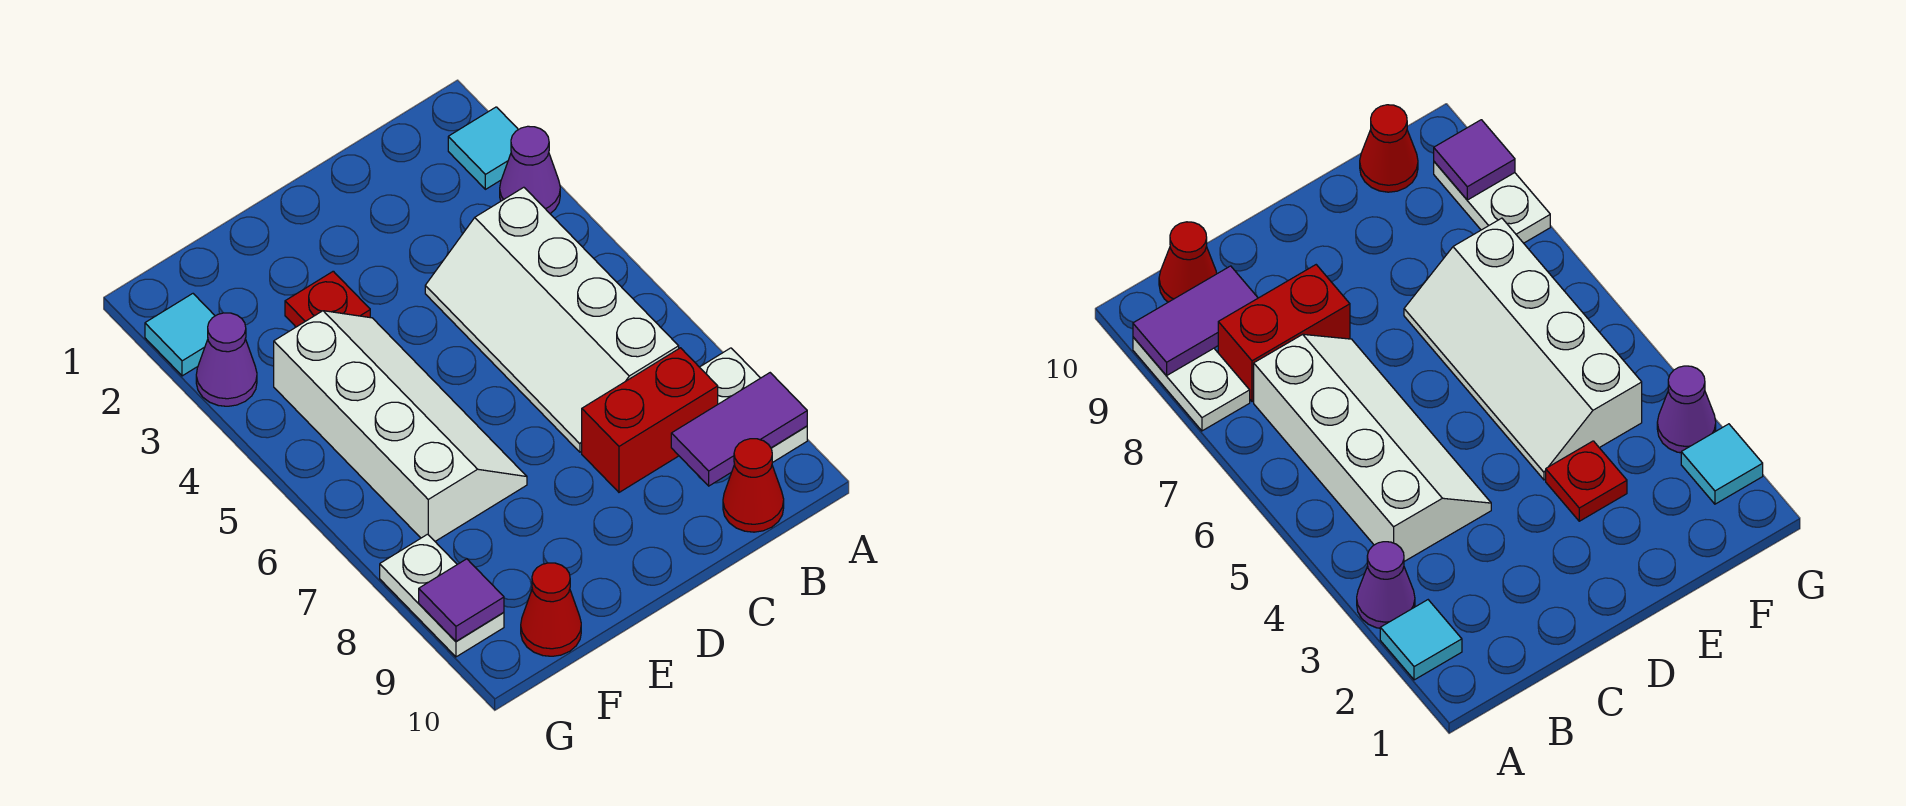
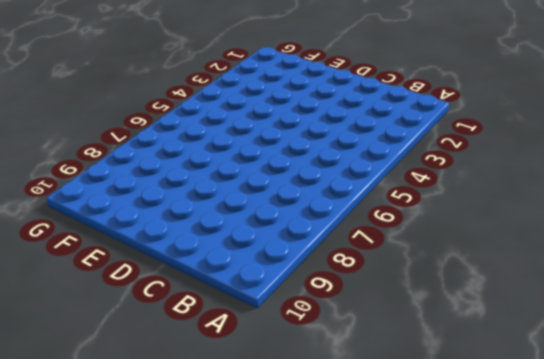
none -> cyan 1x1 tile [448,107,518,189]
none -> purple 1x1 cone [500,126,560,213]
none -> white 1x2 plate [700,348,807,463]

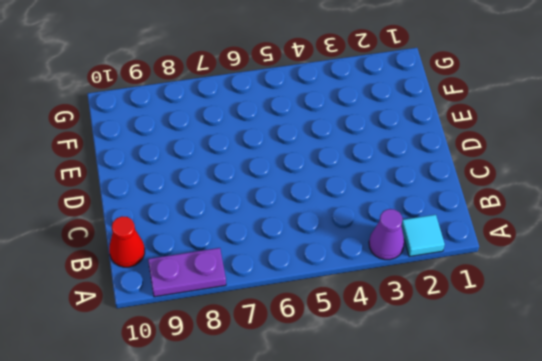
purple 1x2 plate [148,248,226,297] -> white 1x2 plate [700,348,807,463]
none -> white 2x4 slope [425,187,679,452]
none -> red 1x2 brick [582,348,718,492]
none -> red 1x1 plate [285,271,370,327]

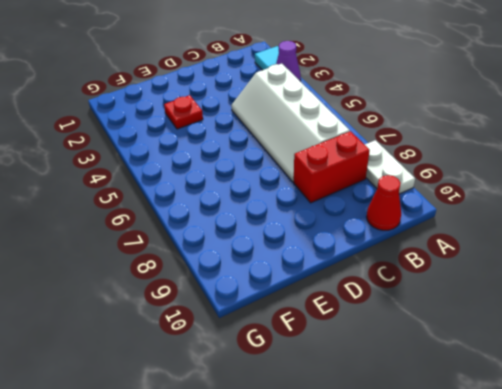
none -> white 2x4 slope [274,311,527,541]
none -> red 1x1 cone [521,563,581,656]
none -> cyan 1x1 tile [145,294,215,376]

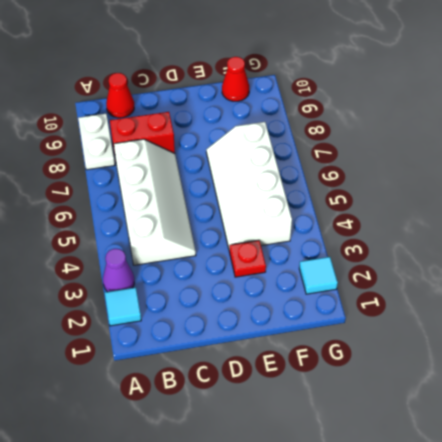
none -> purple 1x1 cone [196,313,257,406]
none -> white 1x2 plate [380,534,504,657]
none -> purple 1x2 tile [671,373,807,486]

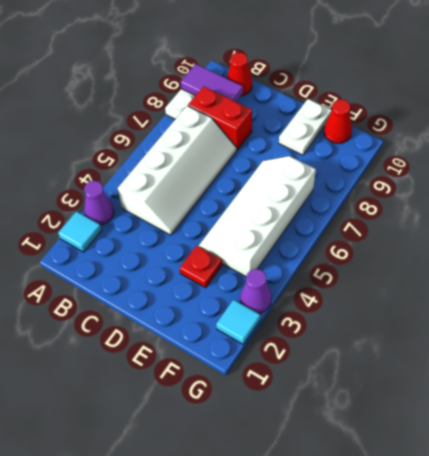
white 1x2 plate [279,99,332,155] -> white 1x2 plate moved to [380,534,504,657]
none -> purple 1x1 tile [419,559,504,641]

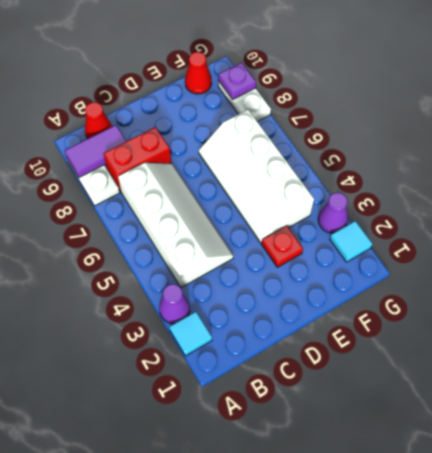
purple 1x1 plate [218,63,256,99] -> purple 1x1 tile [419,559,504,641]

